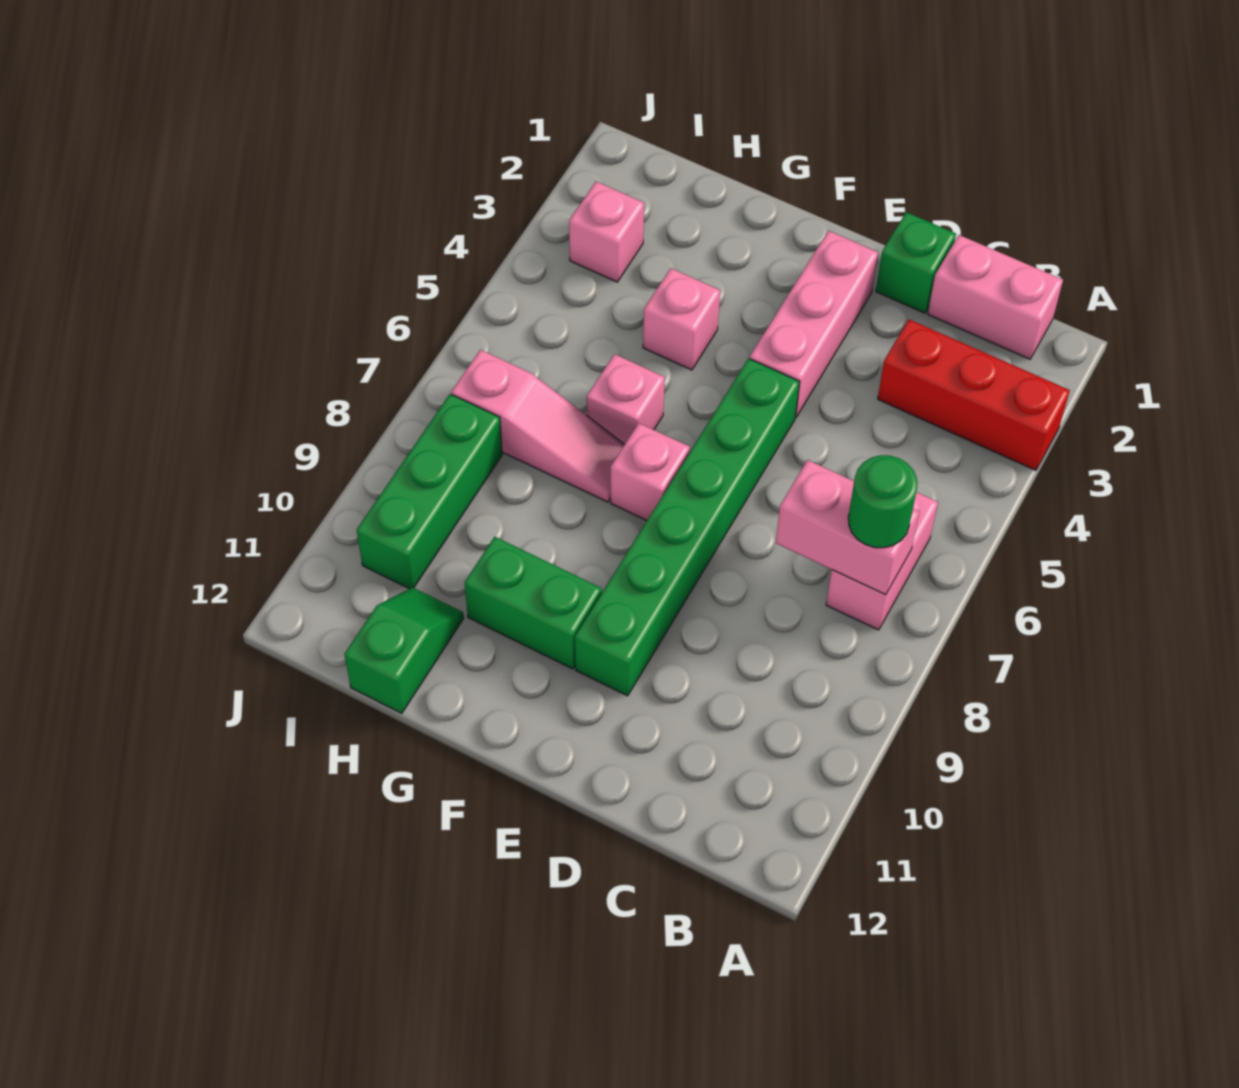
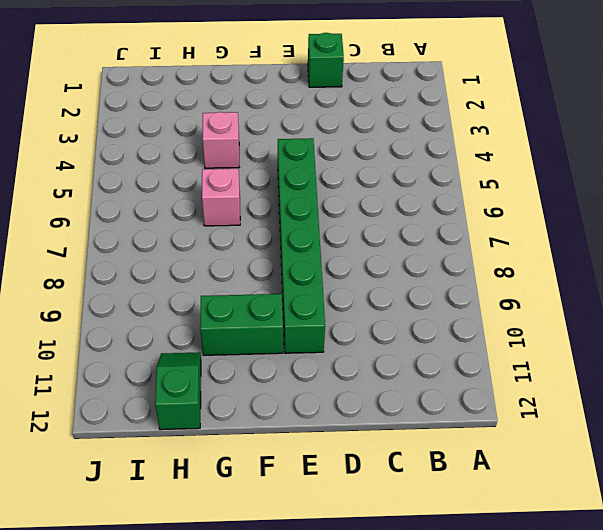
none -> red 1x3 brick [878,320,1070,470]
none -> pink 1x2 brick [928,235,1063,359]
none -> pink 1x2 brick [826,492,938,630]

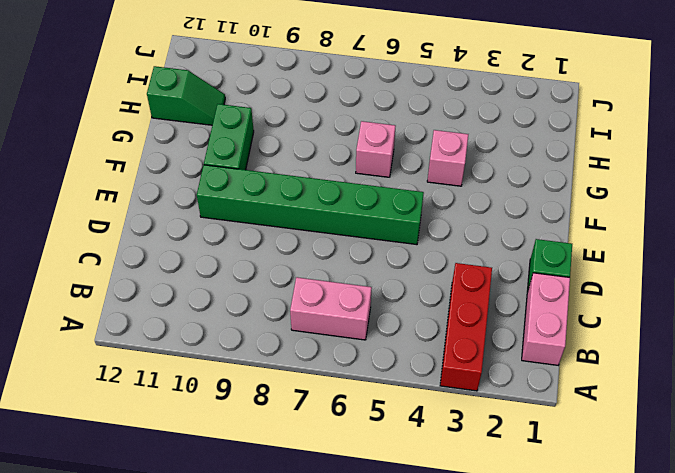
none -> pink 1x3 brick [750,231,878,417]
none -> pink 1x1 brick [611,423,690,520]
none -> pink 1x3 slope [451,350,625,502]

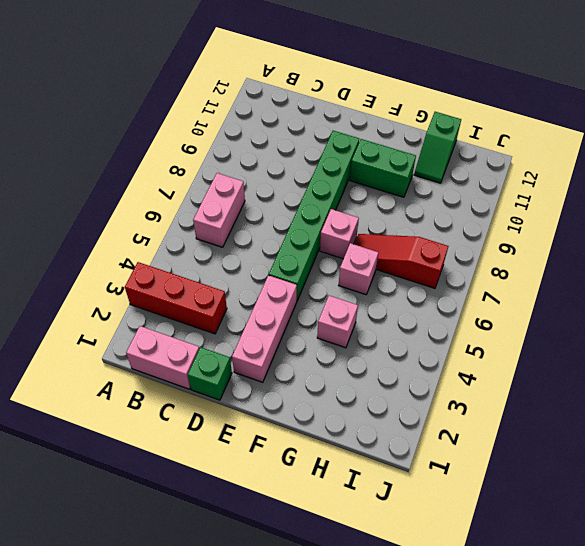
red 1x3 slope [354,234,448,288] -> pink 1x3 slope [451,350,625,502]
none -> pink 1x1 brick [569,182,644,282]
none -> green 1x3 brick [357,394,502,589]
none -> pink 1x2 brick [776,460,919,595]

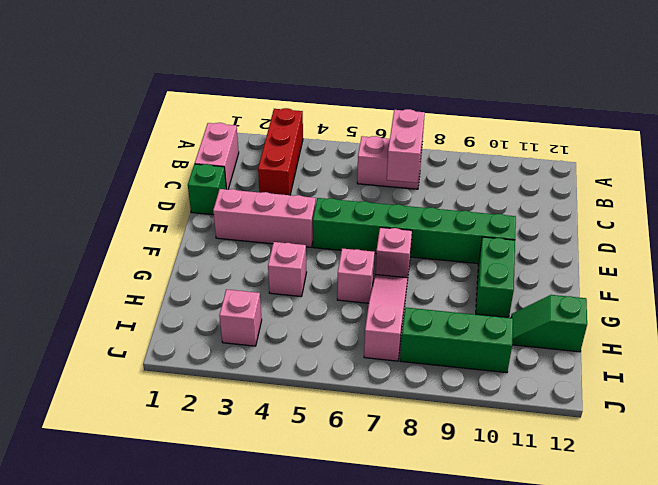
none -> green 1x1 round brick [848,455,917,548]

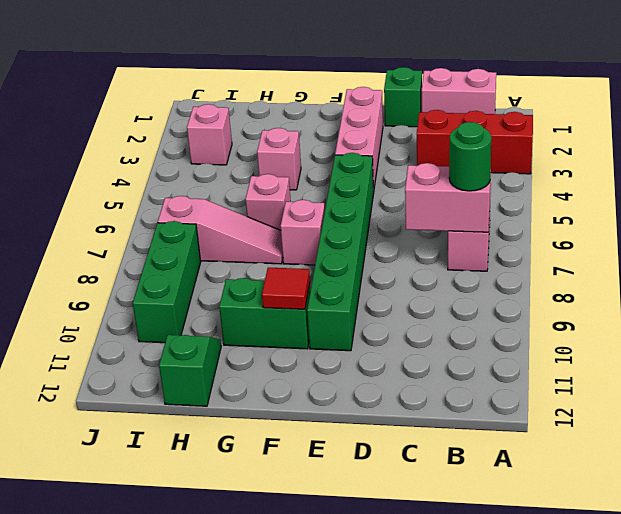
red 1x1 tile [262,268,310,309] -> none

